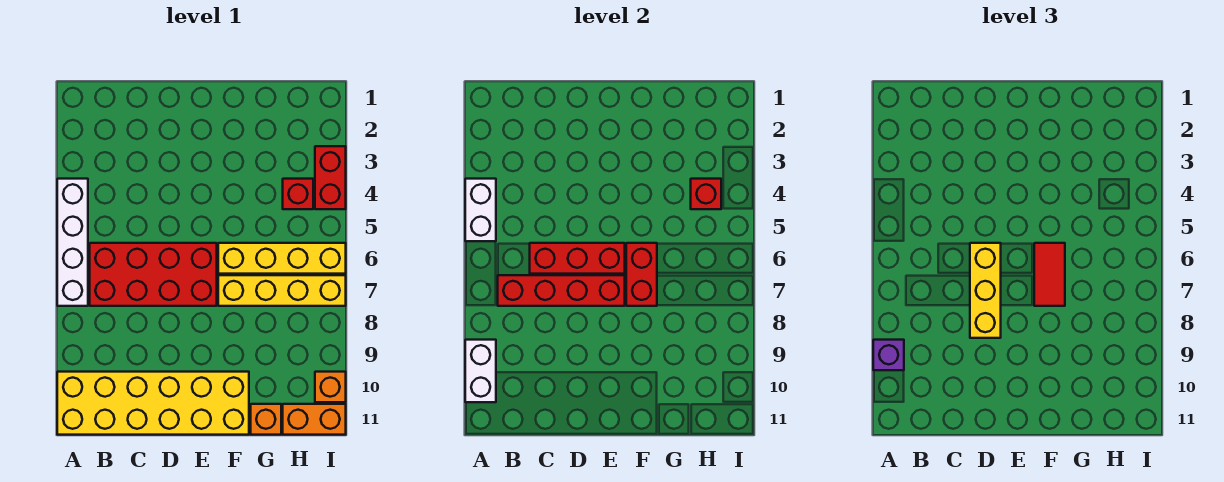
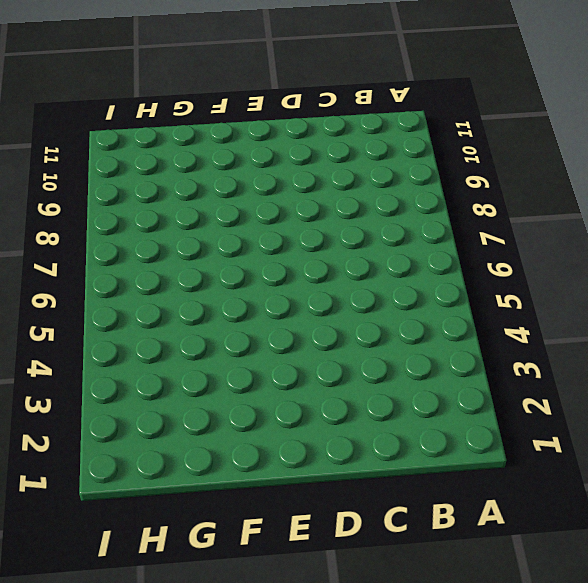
none -> white 1x4 brick [57,179,88,306]
none -> yellow 2x6 brick [57,372,249,435]
none -> red 2x4 brick [90,243,217,306]

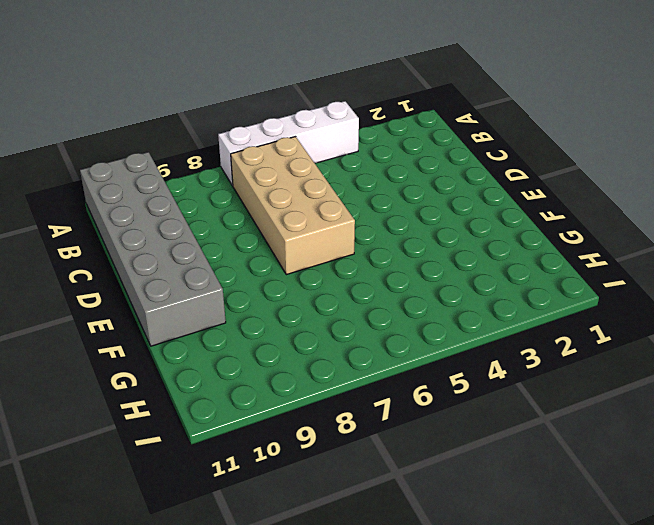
grey 2x6 brick [80,152,226,346] -> yellow 2x6 brick [57,372,249,435]
tan 2x4 brick [231,137,355,275] -> red 2x4 brick [90,243,217,306]
none -> yellow 1x4 brick [218,243,346,274]
none -> yellow 1x4 brick [218,275,346,306]
none -> orange 1x1 brick [251,404,281,435]

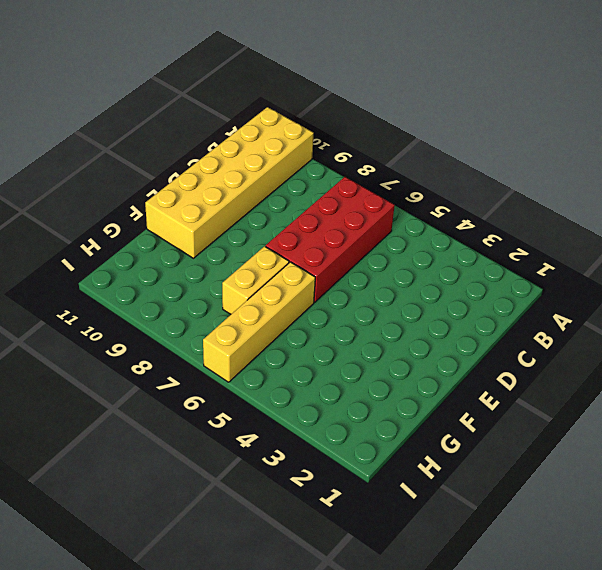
yellow 1x2 brick [222,246,289,314] -> yellow 1x4 brick [218,275,346,306]
none -> white 1x4 brick [57,179,88,306]
none -> orange 1x1 brick [251,404,281,435]
none -> red 1x1 brick [283,179,313,209]

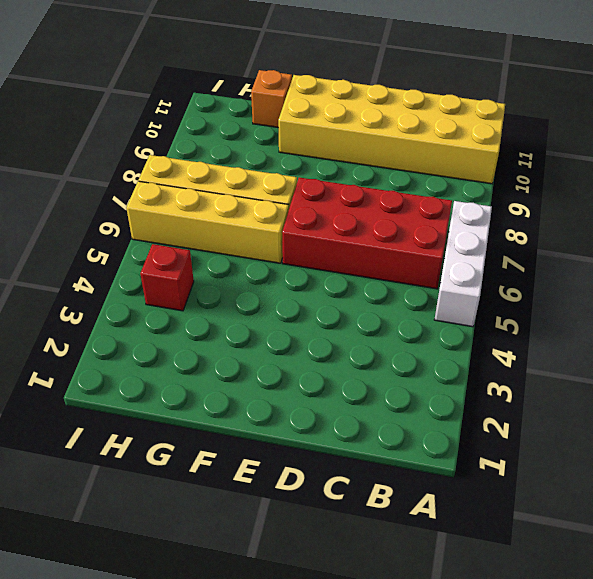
white 1x3 brick [434,201,492,327] -> white 1x4 brick [57,179,88,306]
none -> orange 1x2 brick [283,404,346,435]
none -> red 1x2 brick [315,146,346,209]
none -> orange 1x1 brick [315,372,346,402]

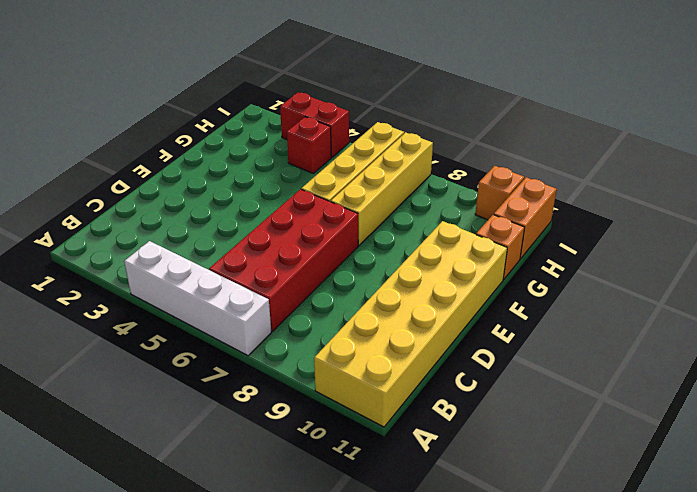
none -> white 1x2 brick [465,179,496,241]
none -> white 1x2 brick [465,340,496,402]
none -> red 1x4 brick [498,275,625,306]

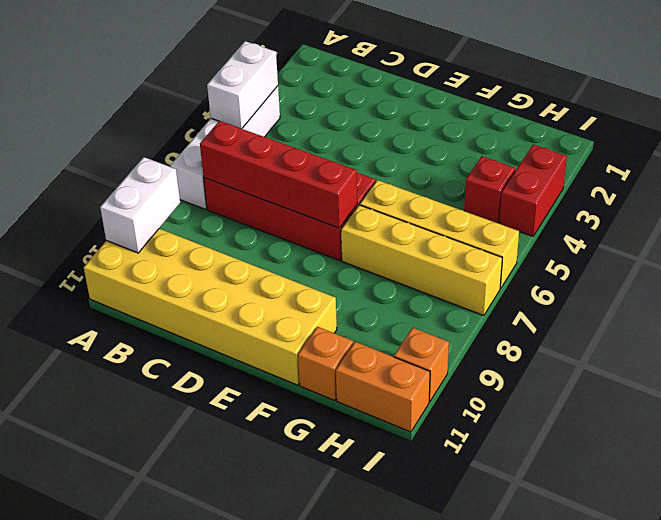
none -> red 1x3 brick [530,243,625,274]
none -> red 1x2 brick [626,243,657,306]
none -> red 1x1 brick [691,179,721,209]

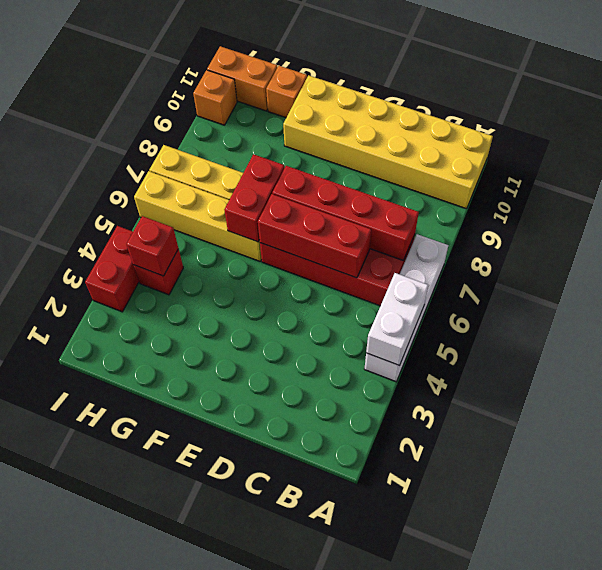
none -> white 1x2 brick [465,340,496,402]
none -> purple 1x1 brick [873,340,904,370]
none -> yellow 1x3 brick [970,243,1001,338]

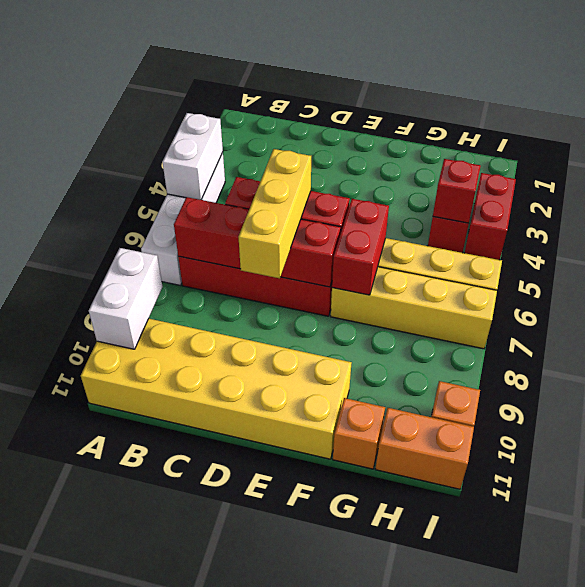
none -> purple 1x1 brick [873,340,904,370]
none -> red 1x2 tile [1034,243,1065,306]

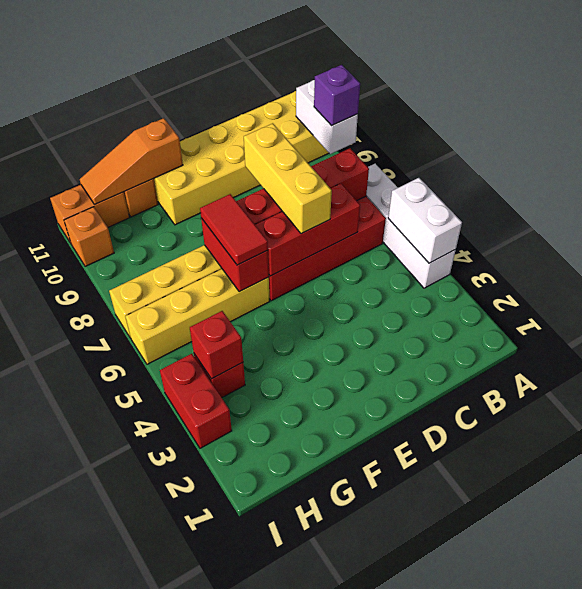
orange 1x3 slope [80,118,183,204] -> none

